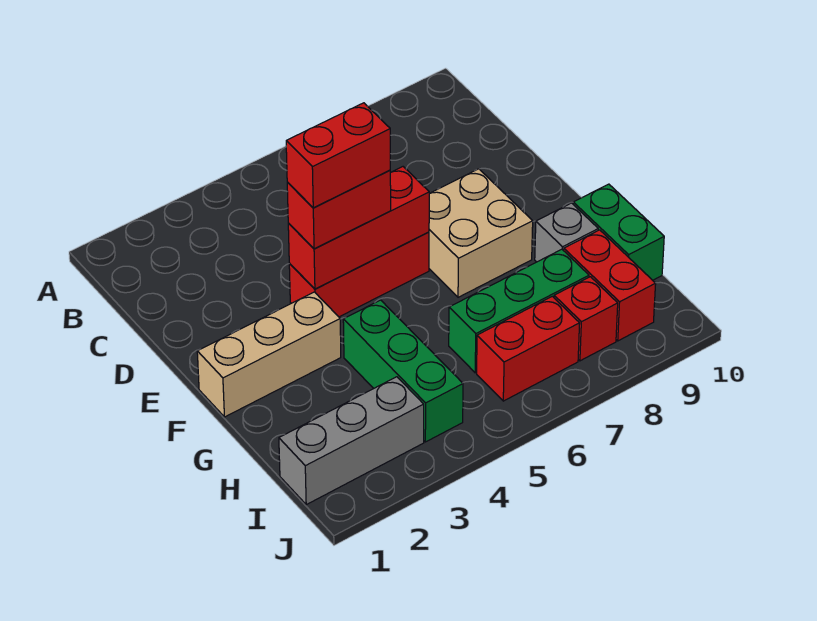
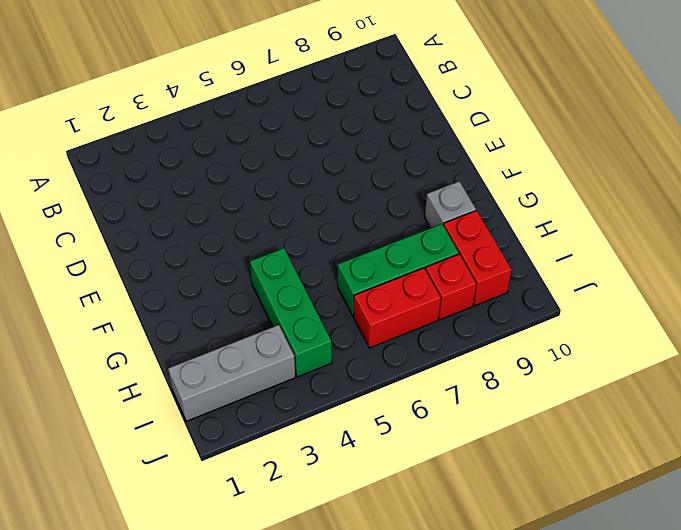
none -> red 1x3 brick [289,232,429,317]
none -> tan 2x2 brick [429,169,533,297]
none -> tan 1x3 brick [197,292,341,417]

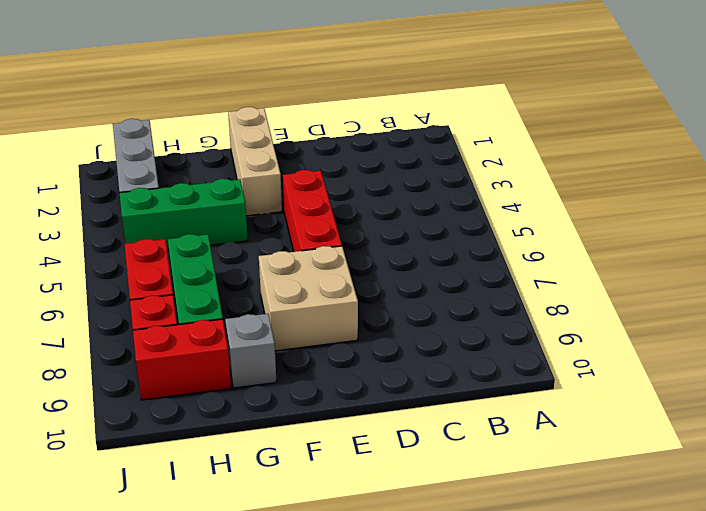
none -> green 1x2 brick [573,184,664,280]
none -> red 1x3 brick [288,167,430,289]
none -> red 1x2 brick [287,170,391,249]

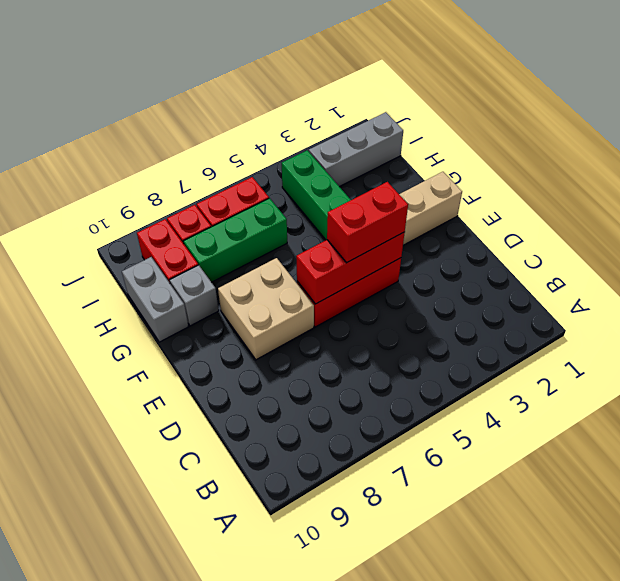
grey 1x2 brick [122,257,189,342] -> green 1x2 brick [573,184,664,280]
none -> red 1x2 brick [286,103,390,208]

